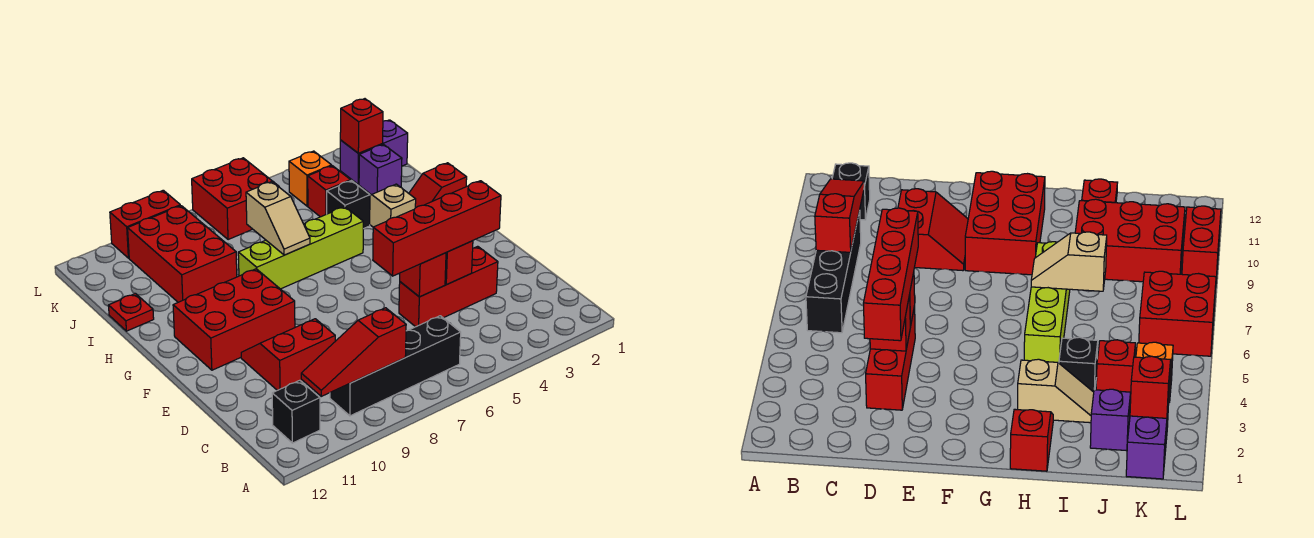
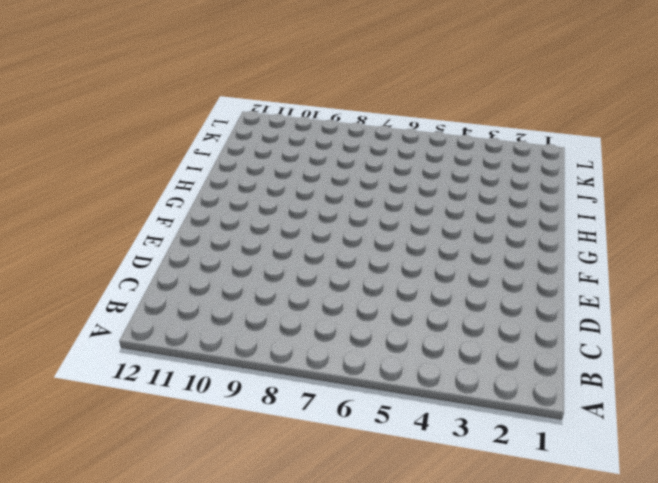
none -> black 1x4 brick [330,316,461,416]
none -> black 1x1 brick [272,380,320,443]
none -> red 1x3 brick [399,246,498,327]

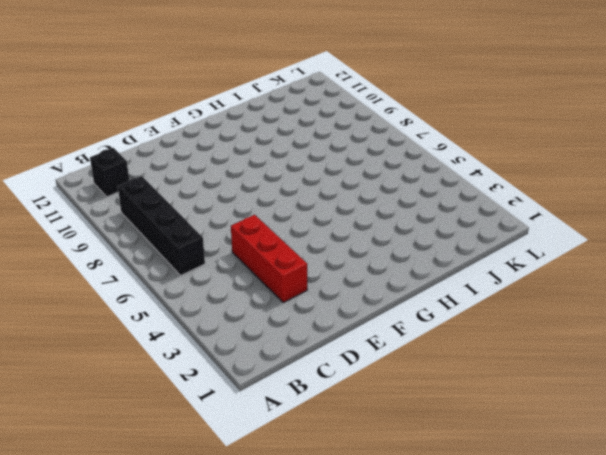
none -> red 2x2 slope [241,319,335,390]
none -> red 2x3 brick [173,269,295,370]
none -> red 1x2 slope [409,163,467,208]

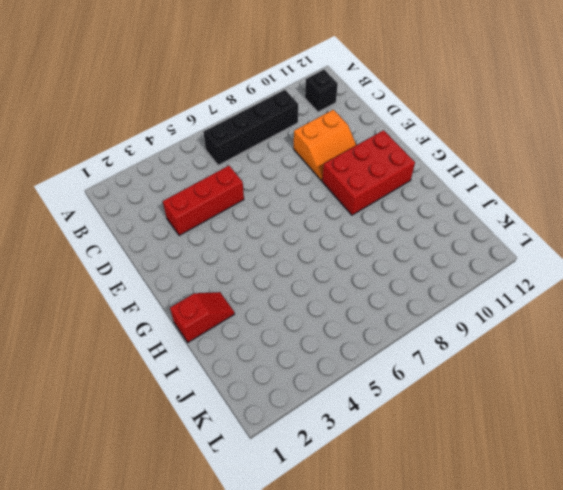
orange 2x2 slope [294,110,356,181] -> red 2x2 slope [241,319,335,390]
none -> tan 1x2 slope [370,184,416,227]
none -> lime 1x4 brick [238,207,363,289]
none -> black 1x1 brick [327,181,370,229]

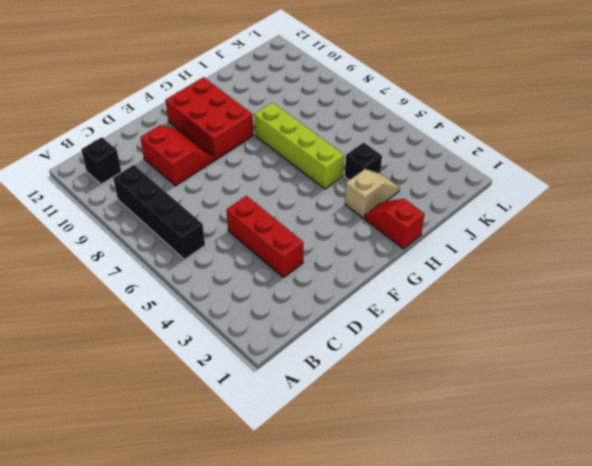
none -> red 2x3 brick [128,206,237,302]
none -> red 1x1 plate [109,294,154,331]
none -> purple 1x1 brick [359,145,402,195]

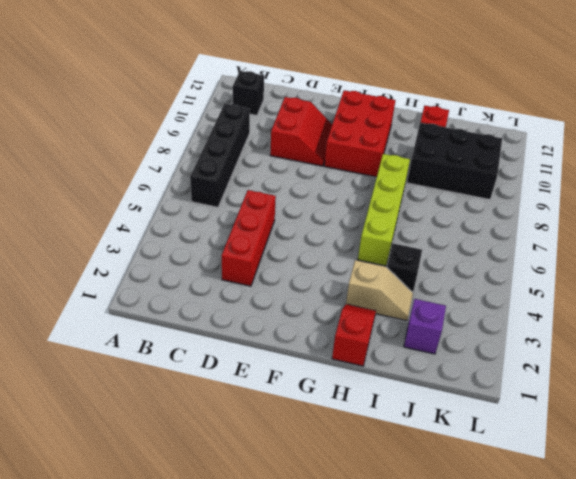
black 2x3 brick [407,123,502,200] -> red 2x3 brick [128,206,237,302]
none -> red 1x1 brick [308,166,351,217]
none -> purple 1x2 brick [340,120,408,184]
none -> orange 1x1 brick [289,151,332,206]

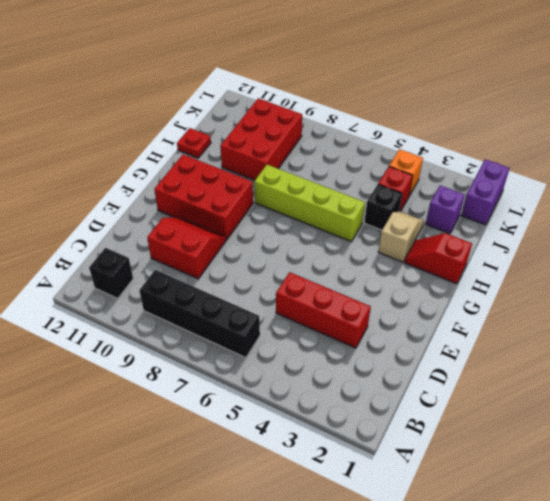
purple 1x2 brick [461,159,510,225] -> purple 1x2 brick turned to [340,120,408,184]
none -> red 2x2 brick [192,158,279,240]
none -> red 1x2 brick [110,190,180,258]
none -> red 1x3 slope [301,308,406,396]

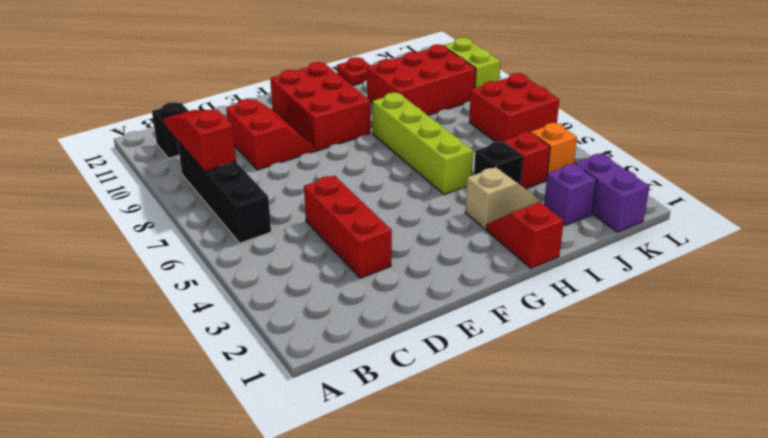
lime 1x2 brick [444,37,501,88] -> red 1x2 brick [110,190,180,258]
none -> red 1x1 brick [445,241,473,285]
none -> red 1x1 brick [400,253,446,297]
none -> tan 1x2 slope [246,182,310,255]

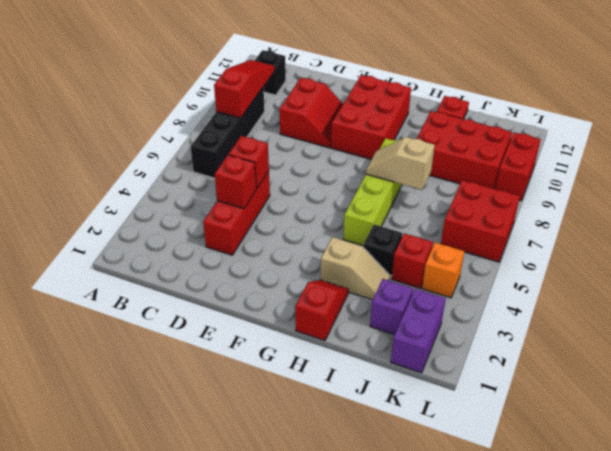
none -> red 1x1 brick [340,99,383,153]
none -> red 1x4 brick [373,181,501,276]

